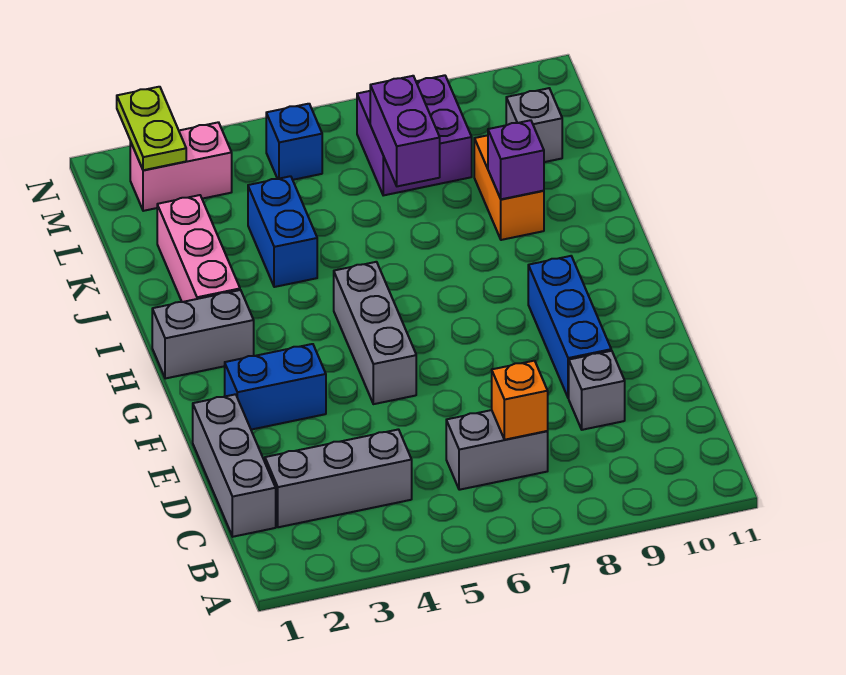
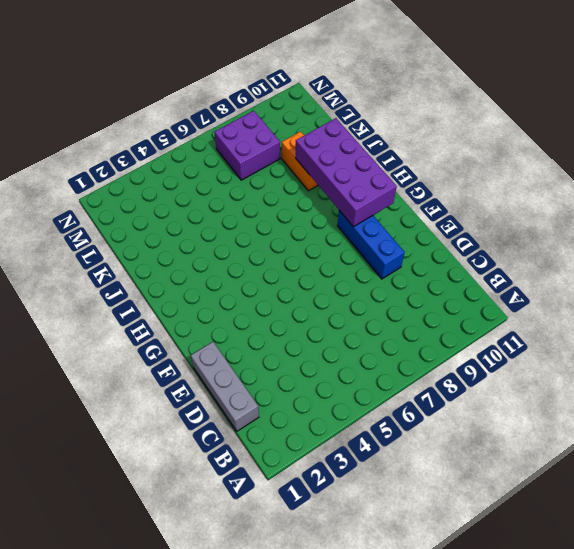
purple 2x4 brick [296,118,397,227] -> purple 1x1 brick [488,120,544,199]
none -> grey 1x3 brick [265,429,412,527]
none -> grey 1x2 brick [446,410,548,490]
none -> grey 1x1 brick [569,351,625,430]

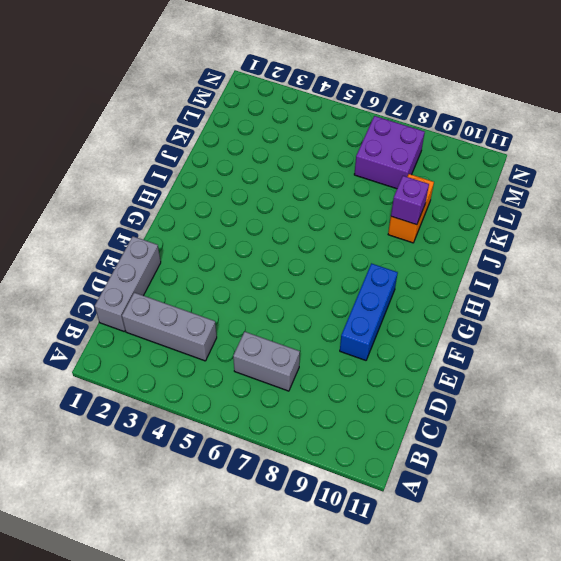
none -> grey 1x1 brick [569,351,625,430]
none -> blue 1x2 brick [225,344,326,430]
none -> grey 1x3 brick [334,262,416,404]

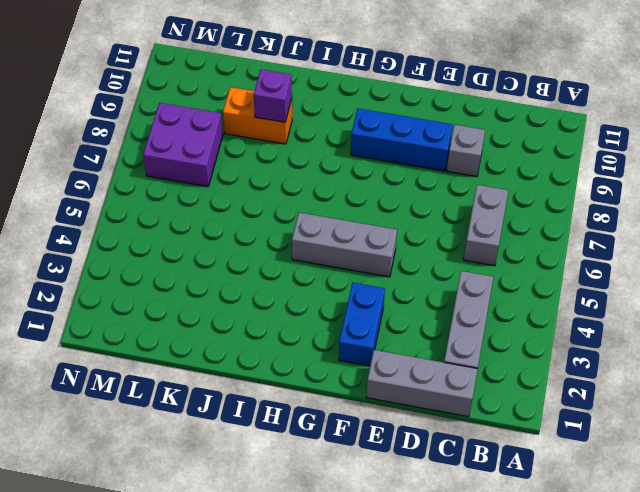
none -> grey 1x2 brick [152,290,254,379]
none -> pink 1x3 brick [157,195,240,302]
none -> blue 1x2 brick [248,176,317,287]

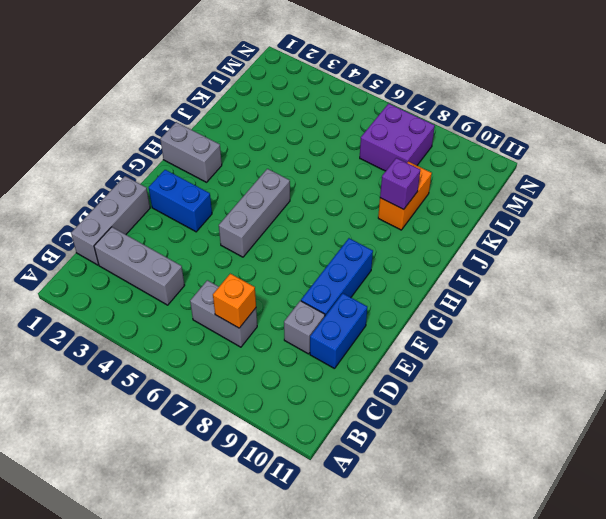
blue 1x2 brick [310,293,367,369] -> blue 1x2 brick moved to [248,176,317,287]
none -> pink 1x3 brick [157,195,240,302]
none -> grey 1x1 brick [506,88,562,162]
none -> pink 1x2 brick [130,122,232,211]

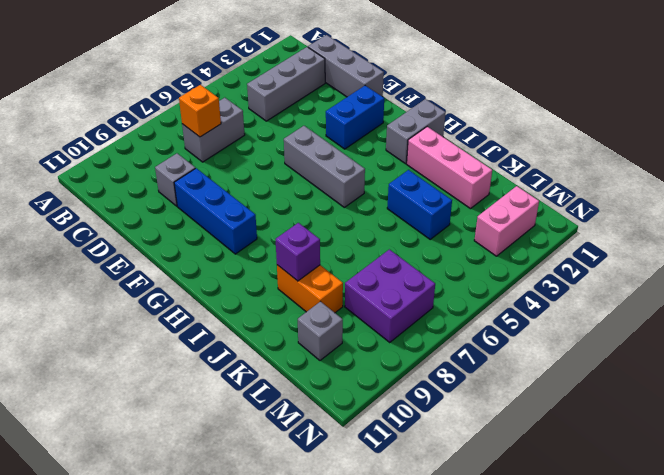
none -> blue 1x1 brick [266,104,322,180]
none -> purple 1x2 brick [370,76,440,186]
none -> lime 1x2 plate [117,87,186,170]

